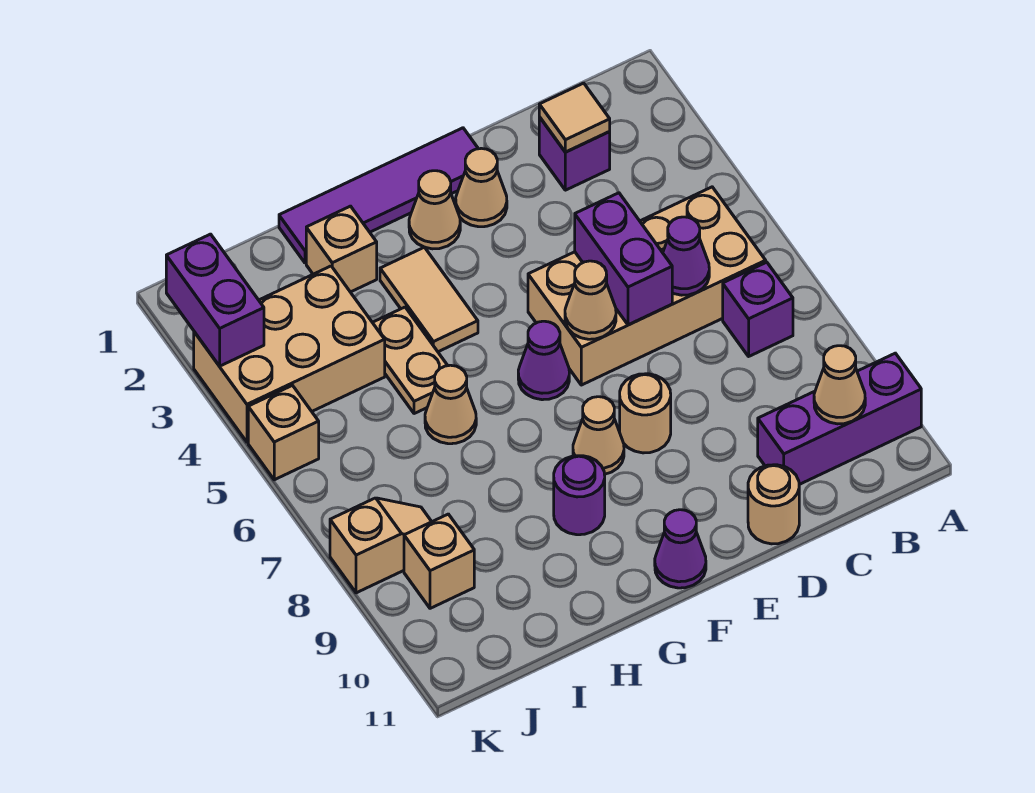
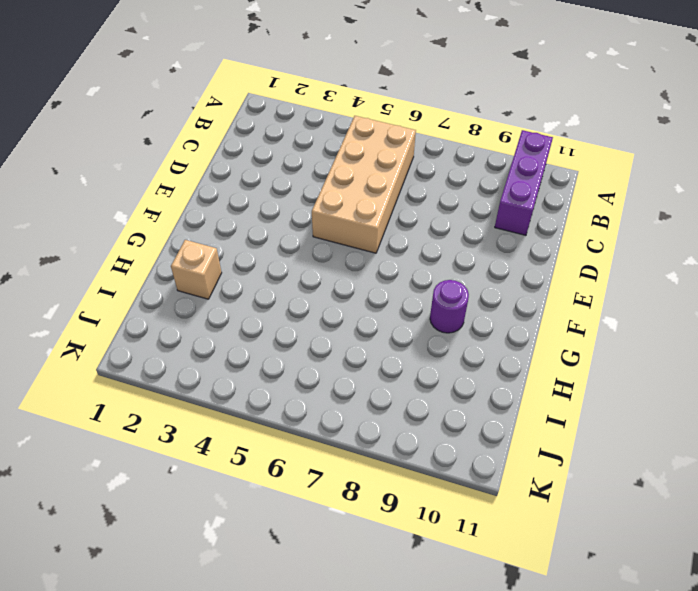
none -> purple 1x1 brick [723,262,793,356]
none -> purple 1x1 brick [539,117,610,190]
none -> tan 1x1 round brick [748,465,799,544]

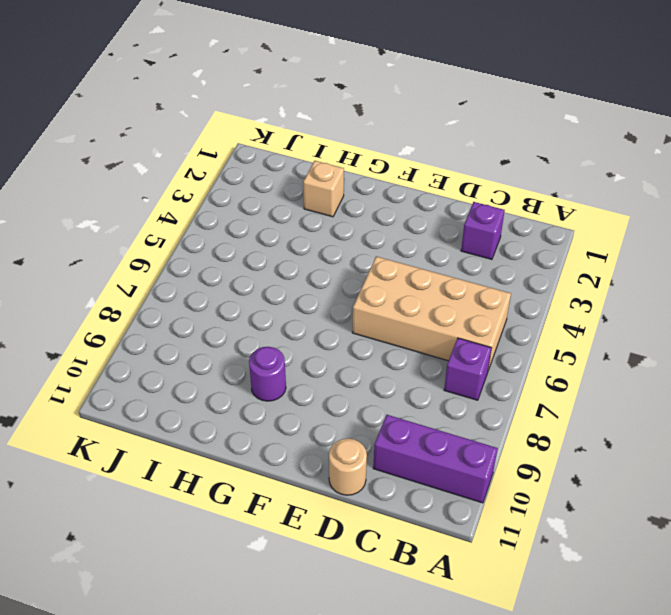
none -> purple 1x4 tile [279,128,478,263]
none -> tan 1x1 cone [456,148,507,227]
none -> tan 1x1 round brick [620,374,671,453]

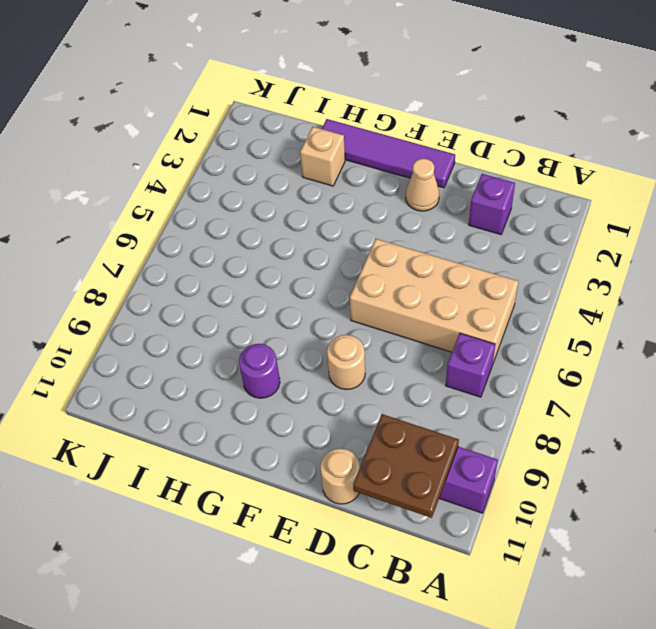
brown 2x2 plate [353,414,459,518] -> tan 1x1 cone [814,346,865,424]
none -> tan 1x1 cone [409,171,460,249]
none -> purple 1x1 cone [518,321,569,400]
none -> tan 1x1 cone [573,397,624,474]

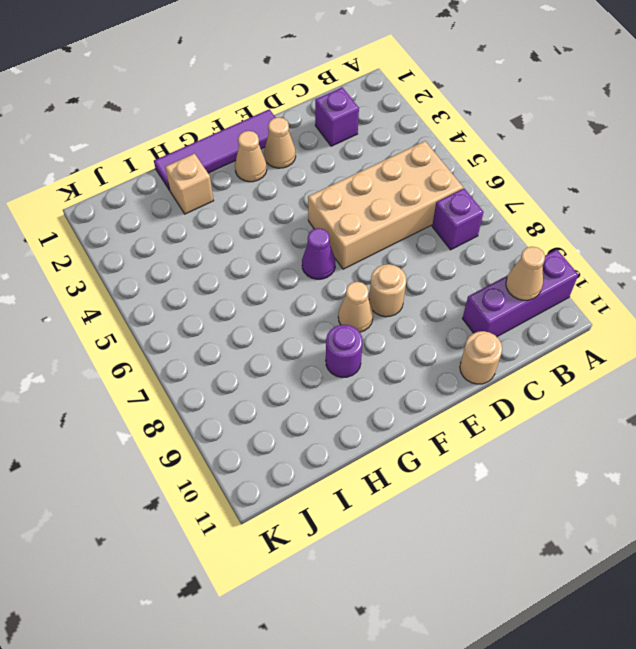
none -> purple 1x1 cone [655,510,706,588]
none -> tan 1x2 tile [380,247,478,352]
none -> tan 1x2 plate [372,307,448,414]

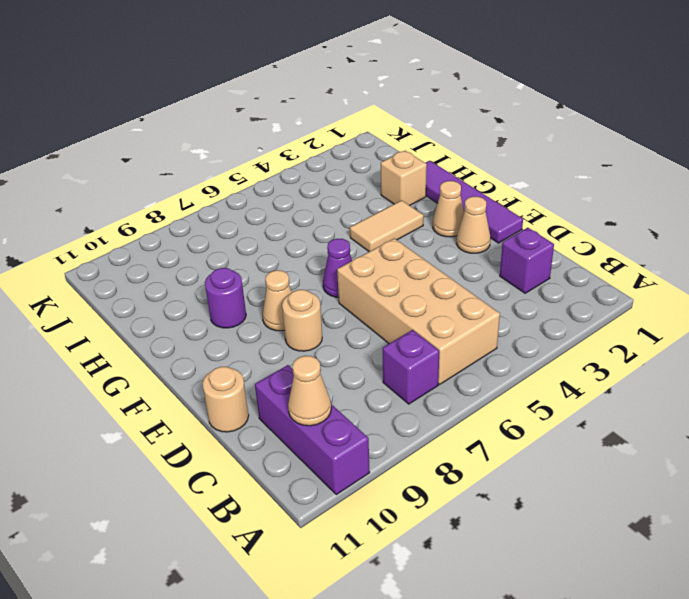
none -> purple 1x1 cone [655,510,706,588]
none -> tan 1x2 plate [372,307,448,414]
none -> tan 1x1 cone [425,365,476,444]

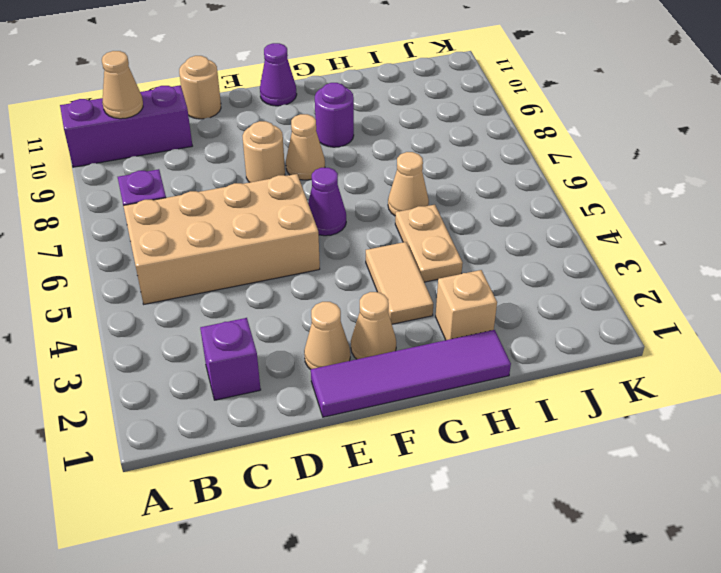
none -> tan 2x3 brick [194,266,385,442]
none -> tan 1x2 slope [330,498,432,593]
none -> tan 1x1 brick [404,514,474,608]

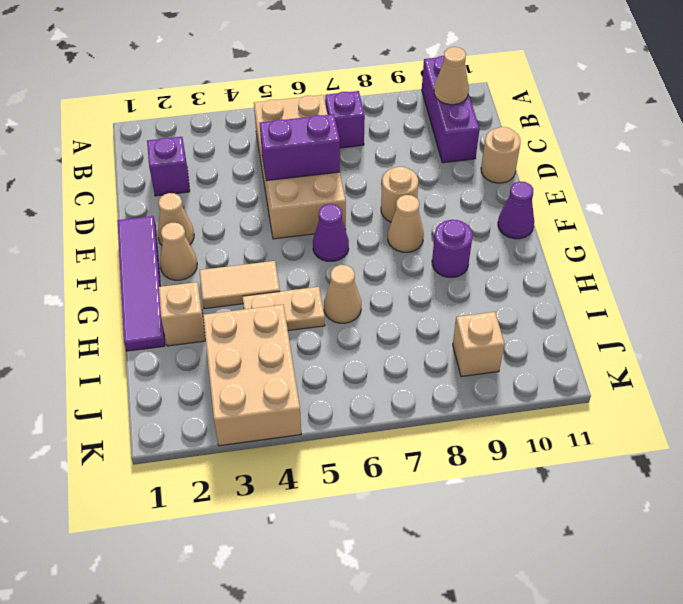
none -> tan 1x2 slope [330,498,432,593]
none -> tan 1x1 brick [248,385,319,480]
none -> tan 1x1 tile [539,83,610,152]

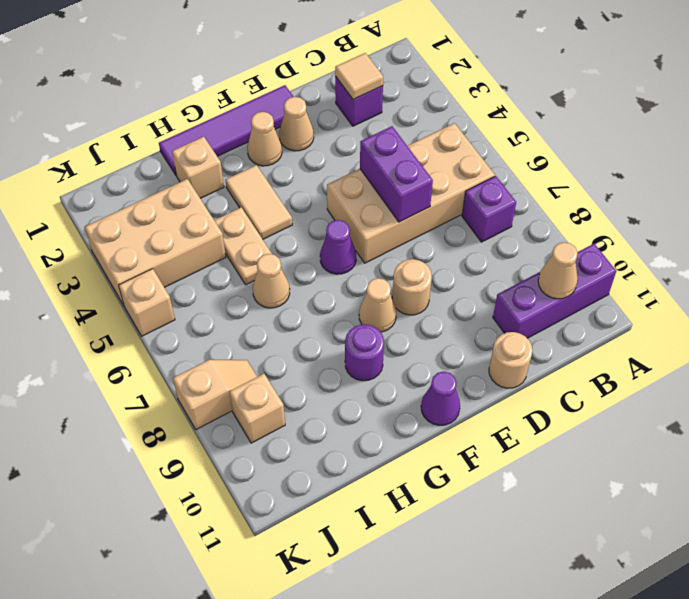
none -> purple 1x1 cone [663,217,709,295]
none -> tan 1x1 cone [565,261,616,339]
none -> purple 1x2 brick [166,234,264,366]

